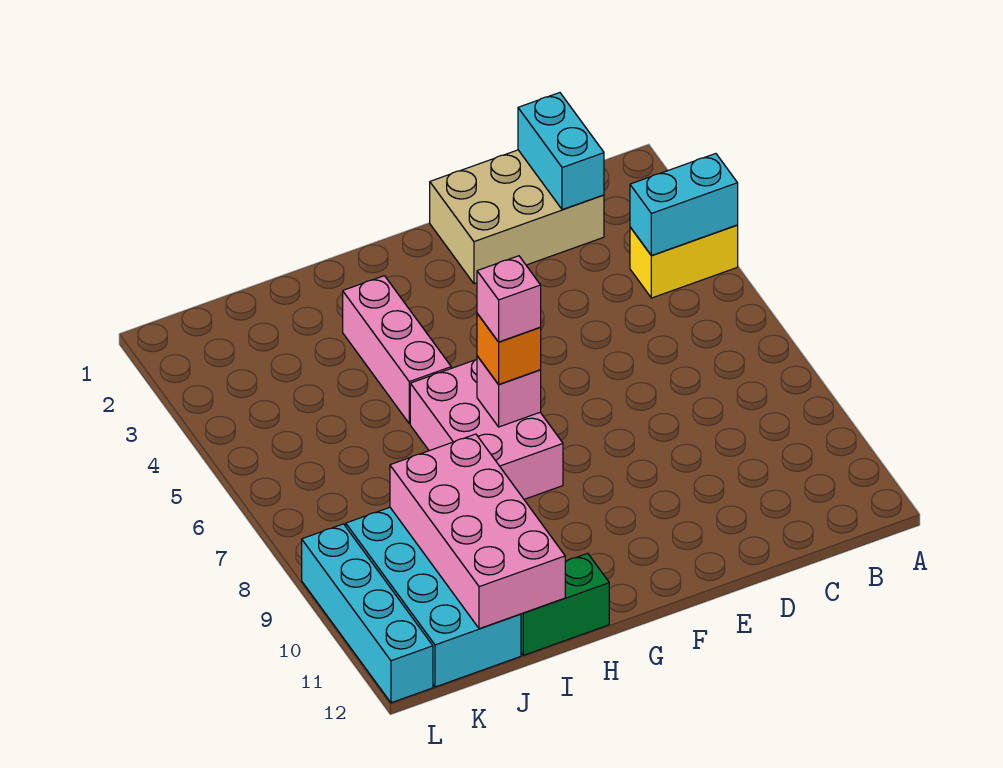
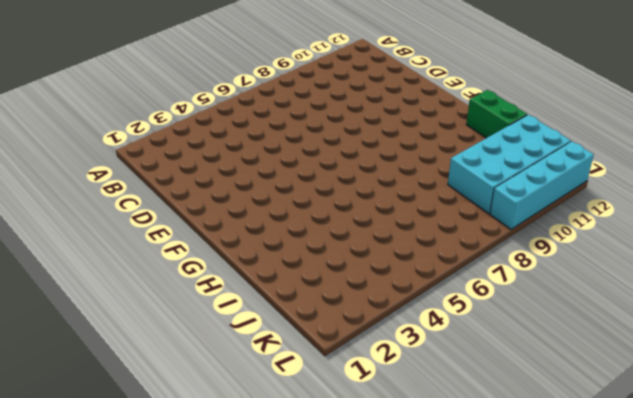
none -> yellow 1x2 brick [630,225,738,298]
none -> tan 2x3 brick [430,150,604,284]
none -> pink 2x3 brick [410,359,563,499]

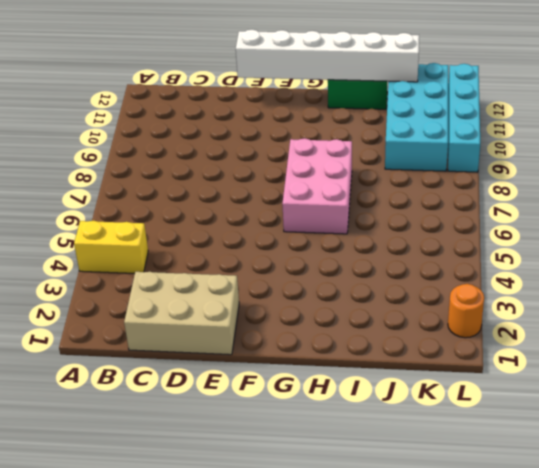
white 1x6 brick [236,30,419,82] -> pink 2x4 brick [390,434,565,629]
orange 1x1 round brick [448,284,484,338] -> none
none -> pink 1x3 brick [343,276,451,424]
none -> cyan 1x2 brick [630,154,738,256]
none -> cyan 1x2 brick [518,93,604,210]

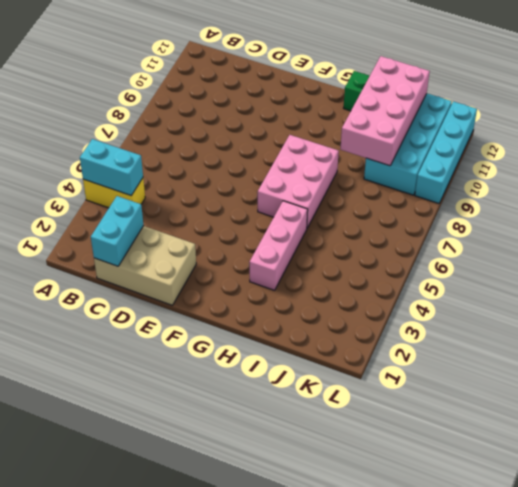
none -> pink 1x1 brick [477,356,541,427]
none -> orange 1x1 brick [477,314,541,384]
none -> pink 1x1 brick [477,256,541,342]

